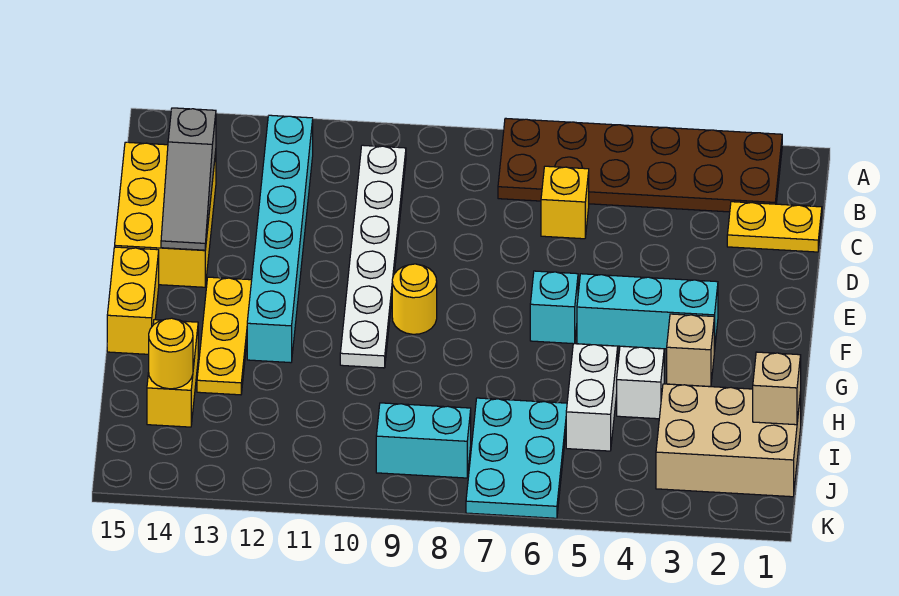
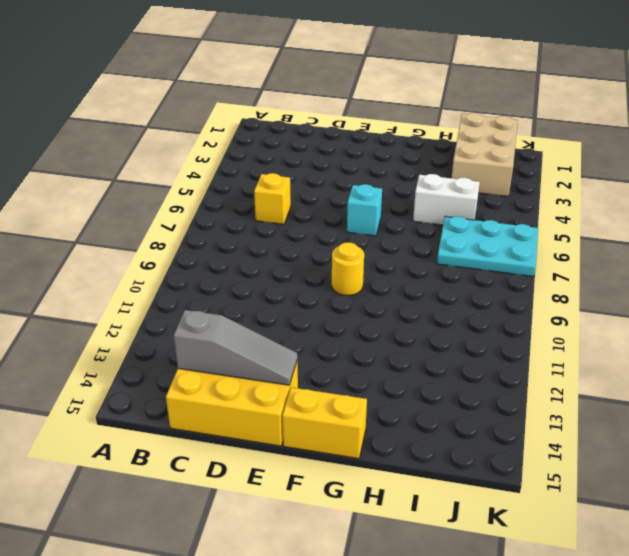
none -> brown 2x6 plate [498,118,782,212]
none -> white 1x6 plate [340,145,406,368]
none -> cyan 1x6 brick [247,115,313,363]

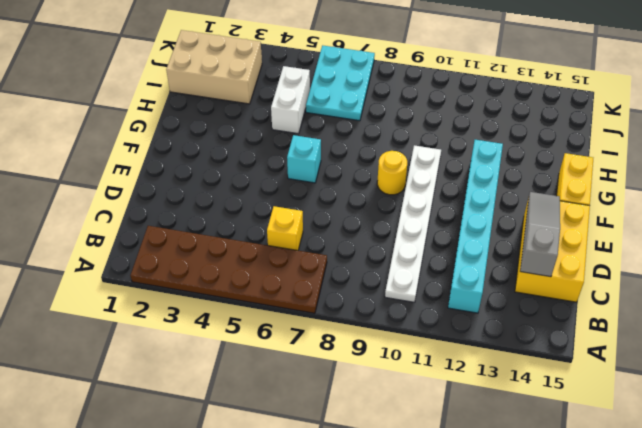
none -> yellow 1x2 plate [727,202,822,252]
none -> cyan 1x3 brick [577,274,718,351]
none -> yellow 1x3 plate [197,277,252,395]

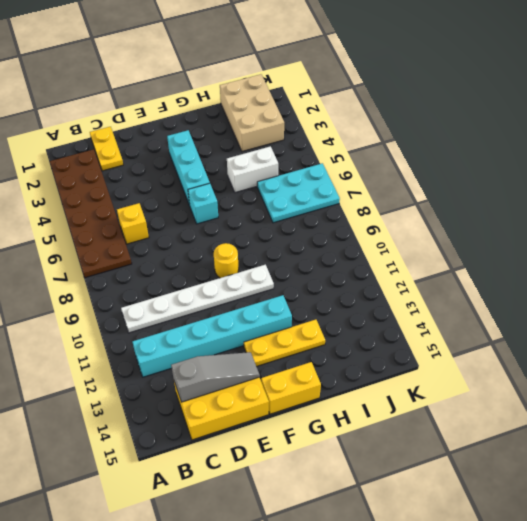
none -> tan 1x1 brick [667,314,714,387]
none -> white 1x1 brick [617,346,664,419]
none -> yellow 1x2 brick [147,320,198,427]

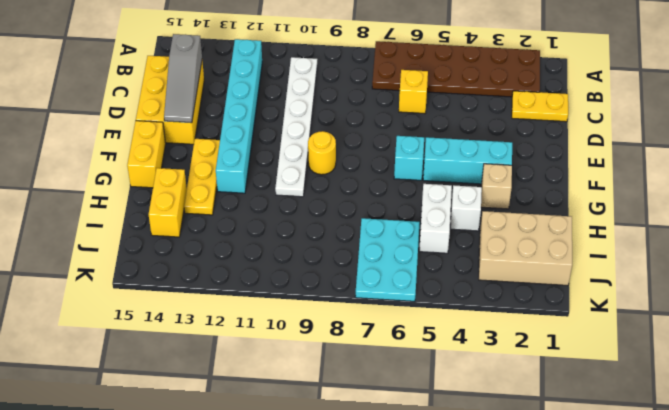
none -> cyan 1x2 brick [376,403,471,478]
none -> tan 1x1 brick [753,352,801,425]
none -> yellow 1x1 round brick [149,318,193,389]

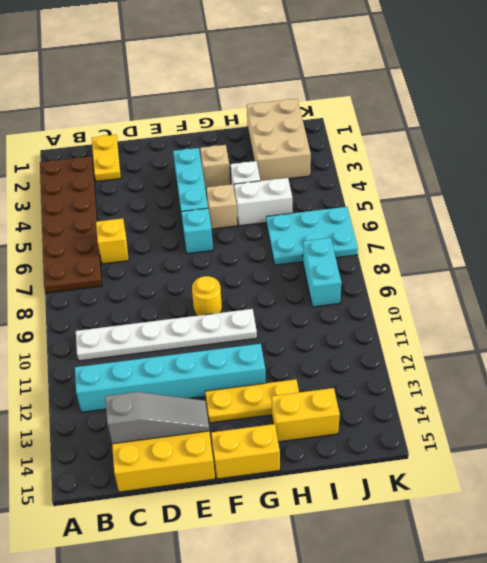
tan 1x1 brick [206,184,237,229] -> tan 1x1 brick moved to [753,352,801,425]
none -> yellow 1x1 round brick [149,318,193,389]

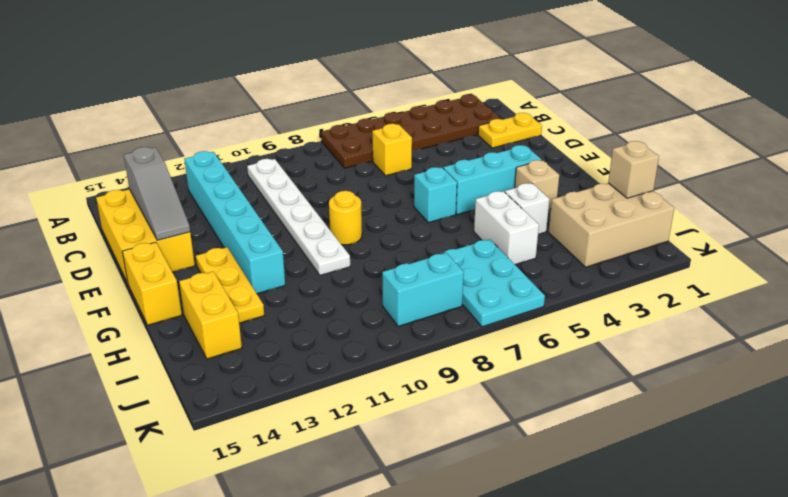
none -> yellow 1x1 round brick [149,318,193,389]

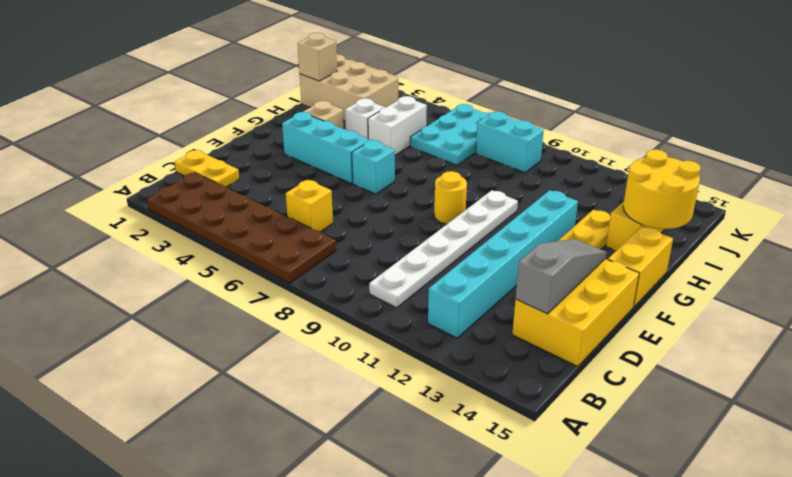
yellow 2x2 round brick [623,149,701,229] -> yellow 1x1 round brick [149,318,193,389]

